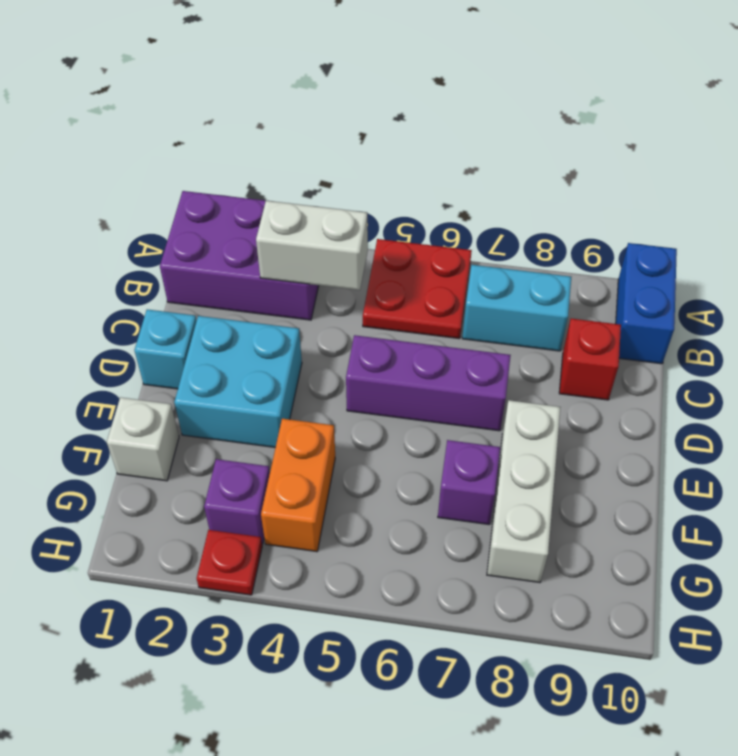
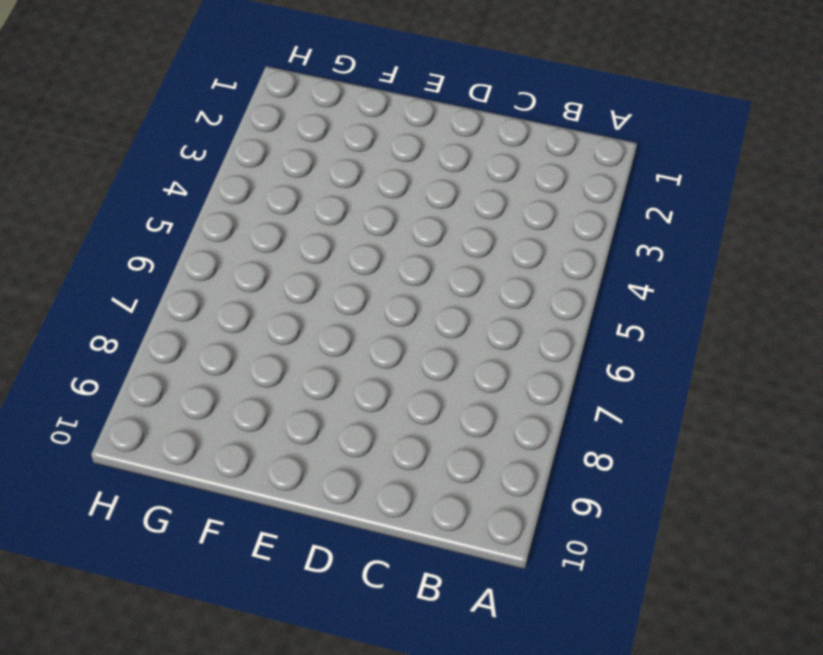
none -> purple 2x3 brick [160,191,319,320]
none -> red 2x2 plate [363,239,472,339]
none -> blue 1x2 brick [616,243,677,364]

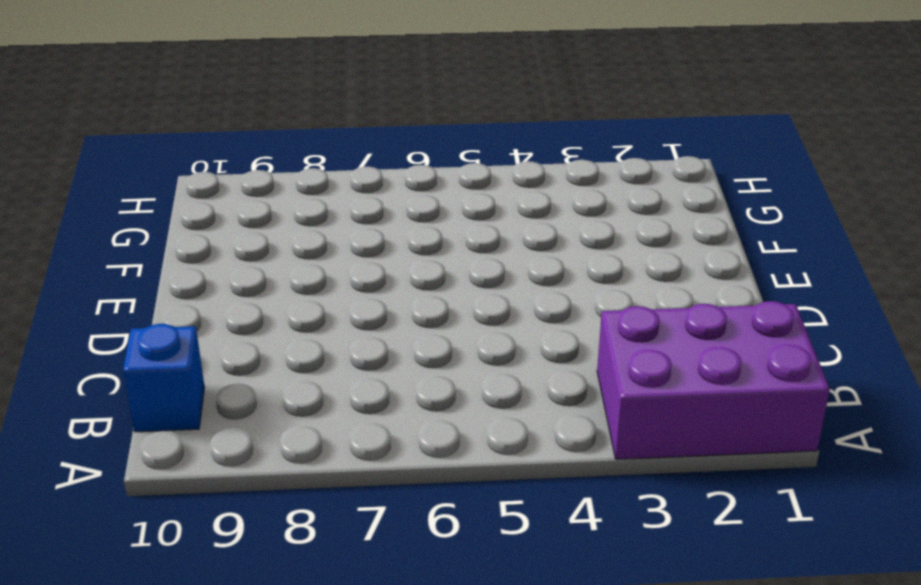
blue 1x1 brick [123,324,205,432] -> blue 1x2 brick [616,243,677,364]
none -> red 2x2 plate [363,239,472,339]
none -> cyan 1x2 brick [462,265,571,351]
none -> red 1x1 brick [559,319,621,400]

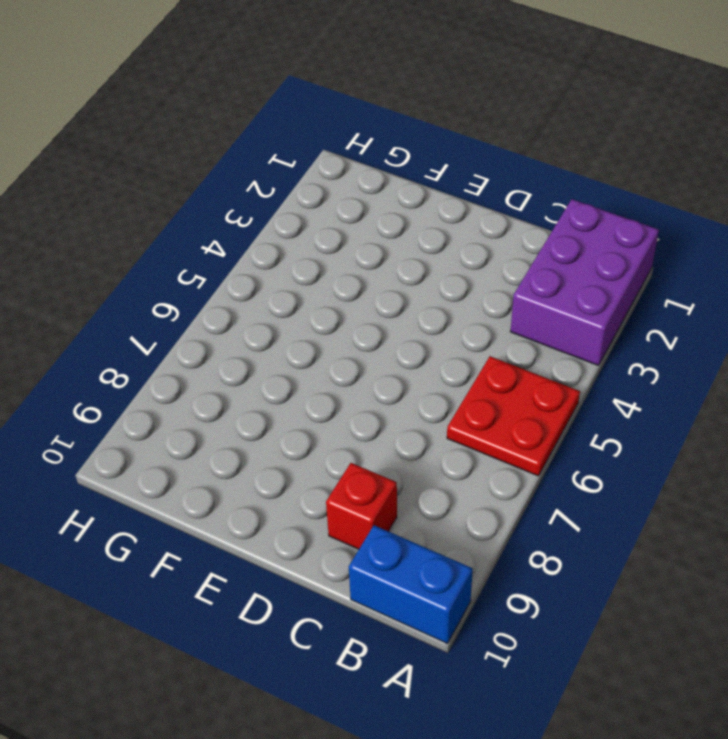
none -> cyan 1x2 brick [462,265,571,351]
none -> cyan 1x1 brick [134,309,197,389]
none -> cyan 2x2 brick [174,316,302,448]

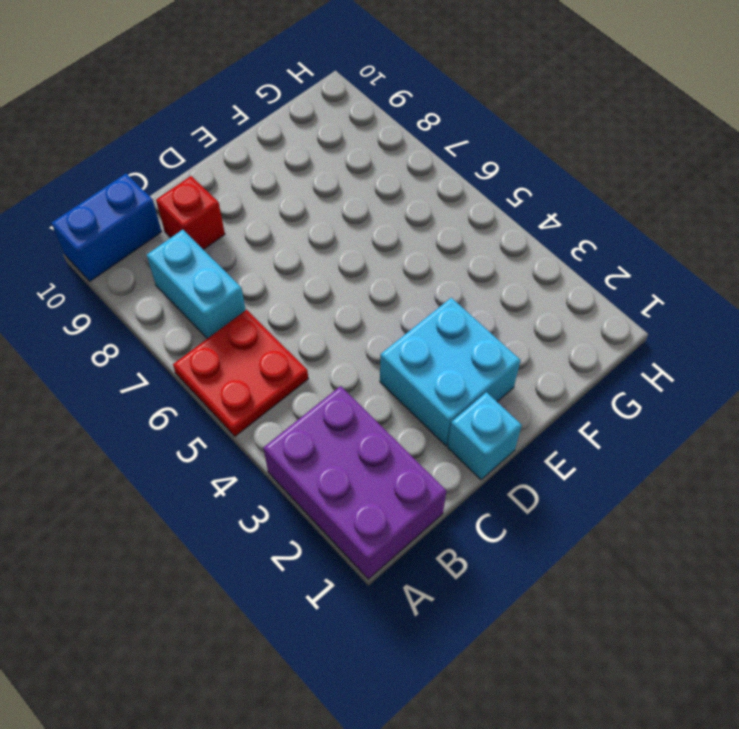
none -> purple 1x3 brick [346,335,511,431]
none -> white 1x3 brick [487,400,561,583]
none -> white 1x1 brick [107,397,179,481]

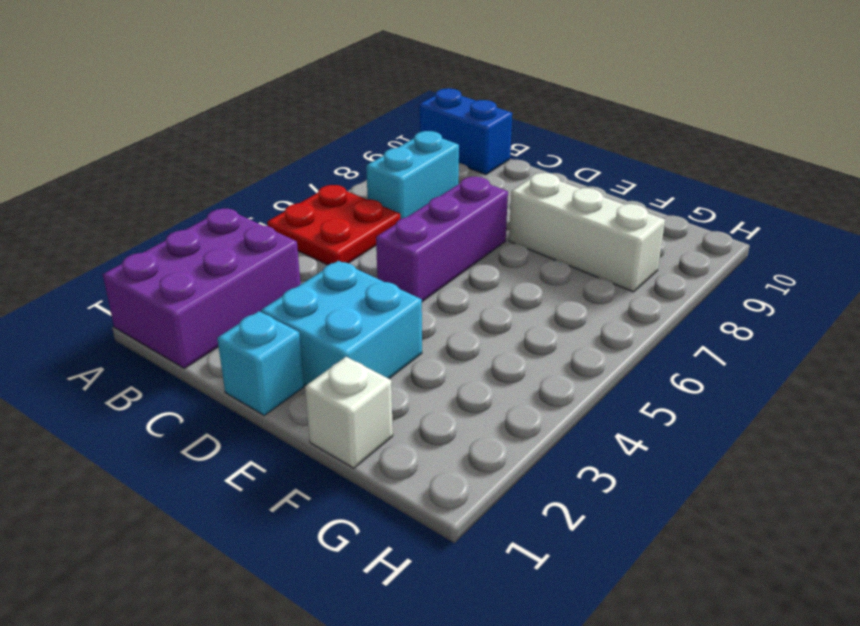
none -> red 1x1 brick [559,319,621,400]
none -> orange 1x2 brick [261,419,335,552]
none -> purple 1x1 brick [438,440,500,525]

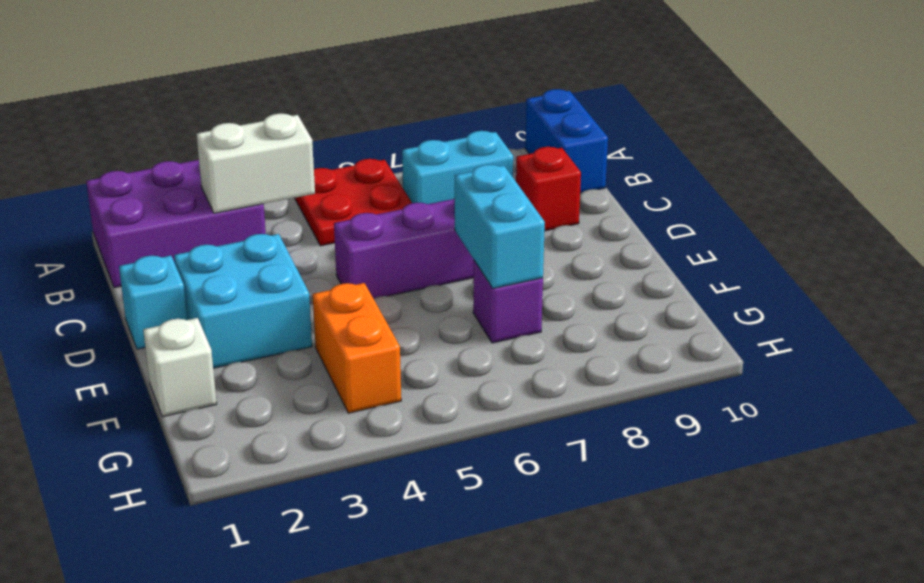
cyan 1x2 brick [454,165,545,288] -> none
none -> white 1x3 brick [487,400,561,583]
none -> purple 1x1 brick [204,459,270,544]
none -> red 1x1 plate [197,530,262,595]

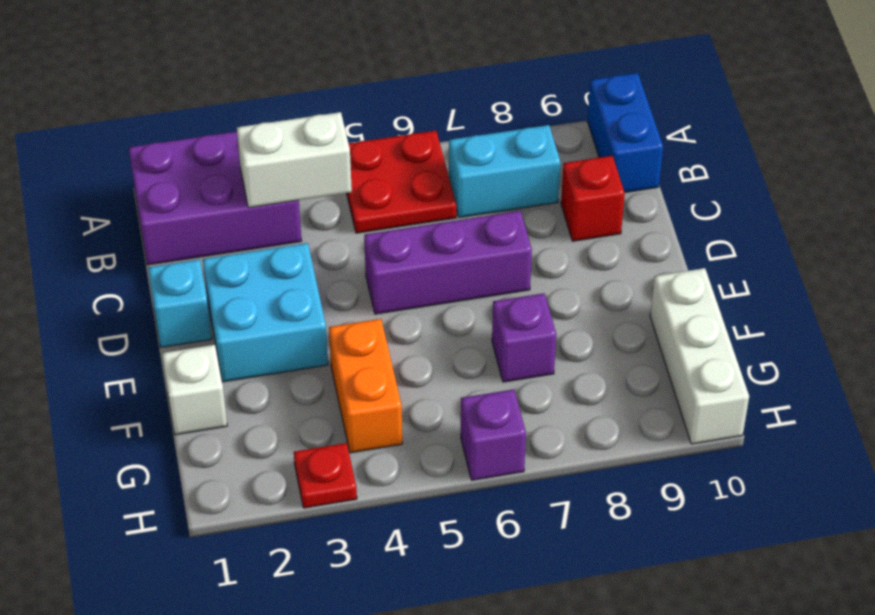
white 1x3 brick [650,268,749,444] -> white 1x3 brick moved to [487,400,561,583]
purple 1x1 brick [461,389,526,480] -> purple 1x1 brick moved to [204,459,270,544]

